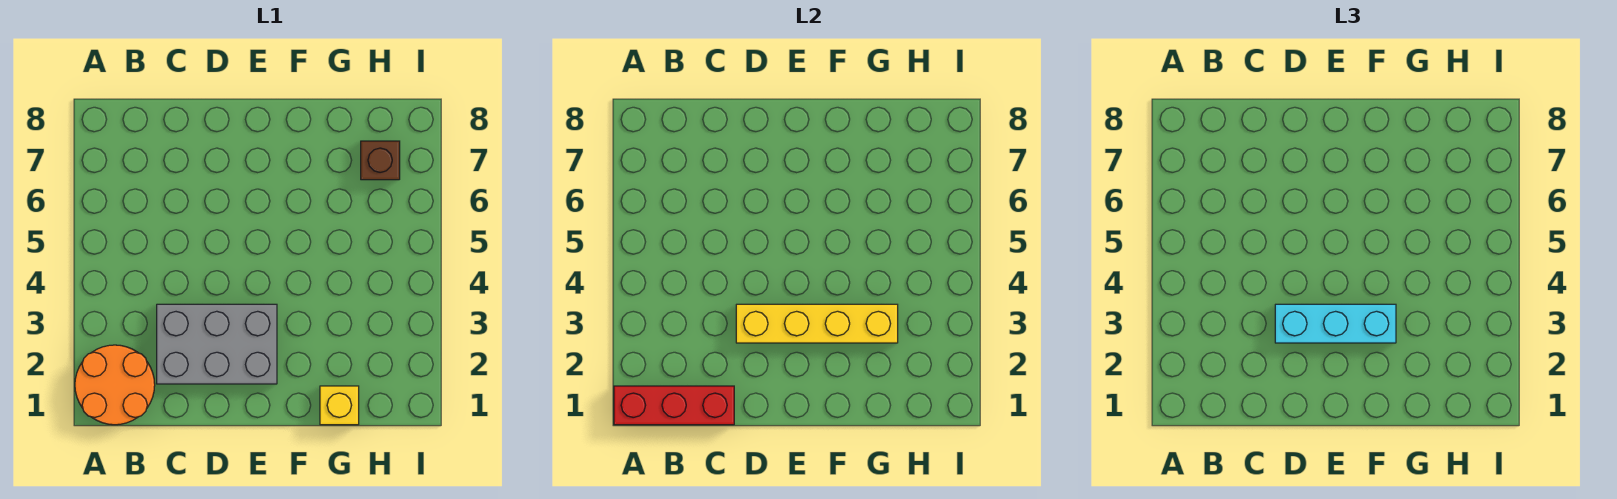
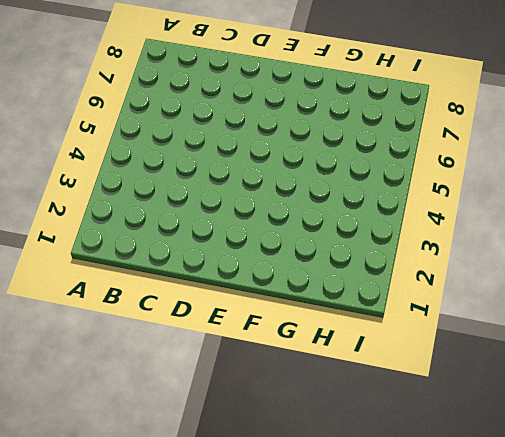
none -> orange 2x2 round brick [75,345,155,425]
none -> grey 2x3 brick [157,304,277,384]

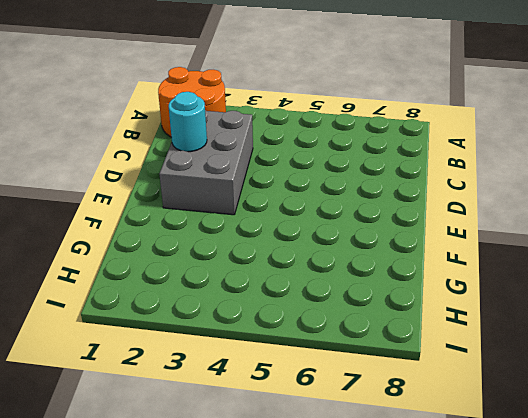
cyan 1x1 round brick [169,92,207,152] -> none
none -> yellow 1x1 brick [320,386,359,425]
none -> brown 1x1 brick [361,141,400,180]

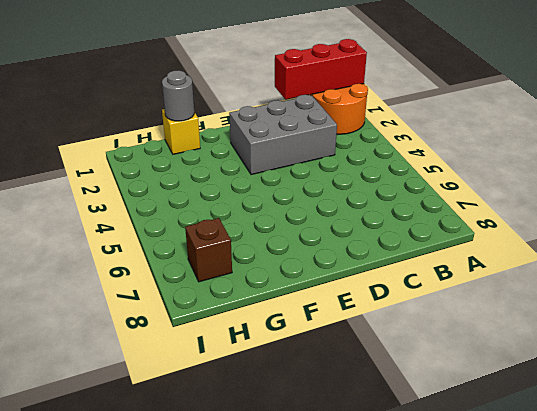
grey 1x1 round brick [162,70,194,121] -> none
none -> yellow 1x4 brick [736,304,898,343]
none -> cyan 1x3 brick [1275,304,1396,343]

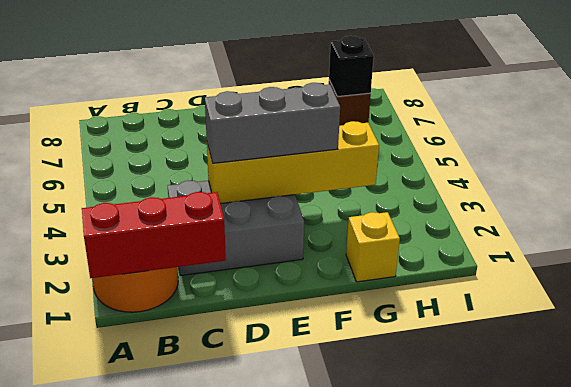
grey 1x3 brick [205,83,340,163] -> cyan 1x3 brick [1275,304,1396,343]
black 1x1 brick [329,36,374,97] -> none

